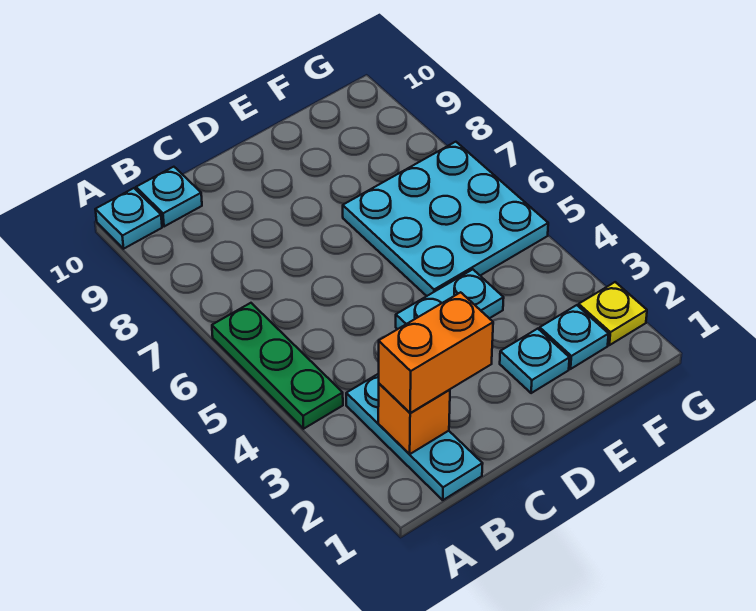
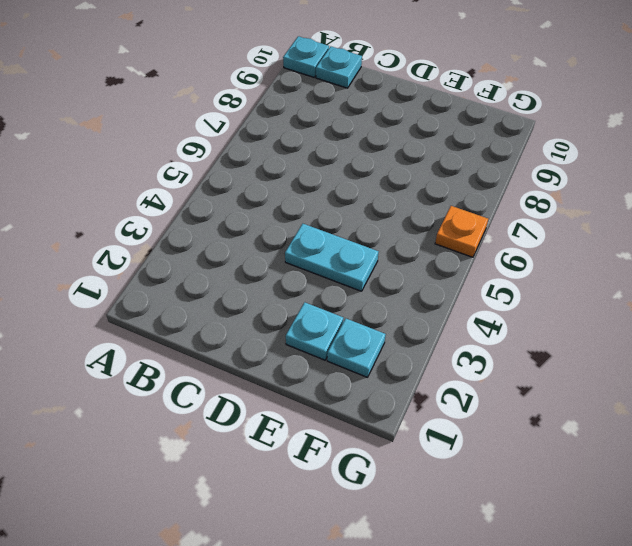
orange 1x1 plate [435,206,488,257] -> cyan 3x3 plate [343,142,548,296]
none -> green 1x3 plate [212,303,343,429]
none -> cyan 1x3 plate [346,374,483,500]

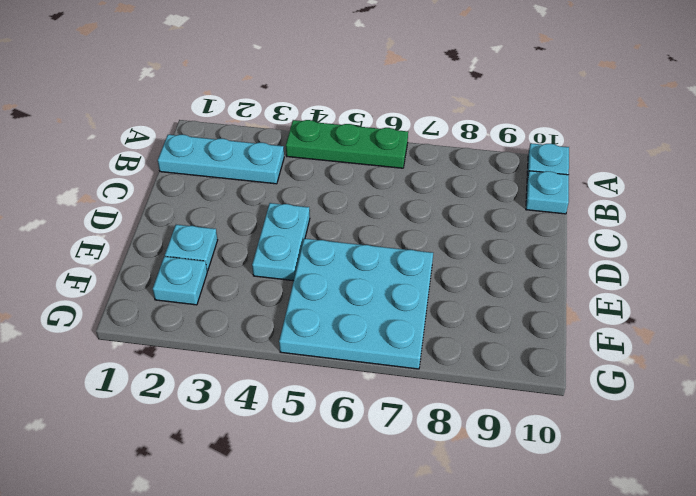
none -> yellow 1x1 plate [579,282,647,345]
none -> orange 1x1 brick [378,384,450,454]

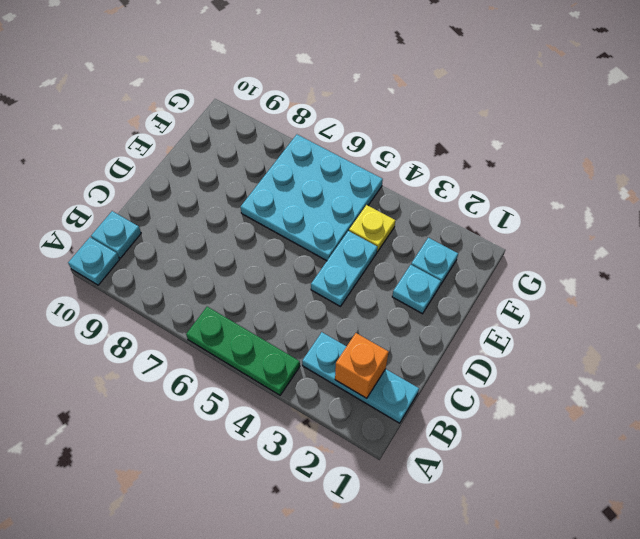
yellow 1x1 plate [349,205,395,252] -> yellow 1x1 plate moved to [579,282,647,345]
none -> orange 1x2 brick [379,292,493,413]

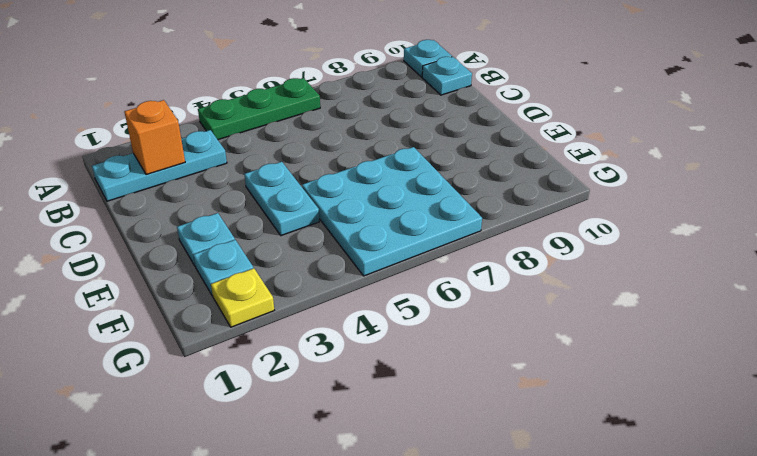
none -> orange 1x2 brick [379,292,493,413]

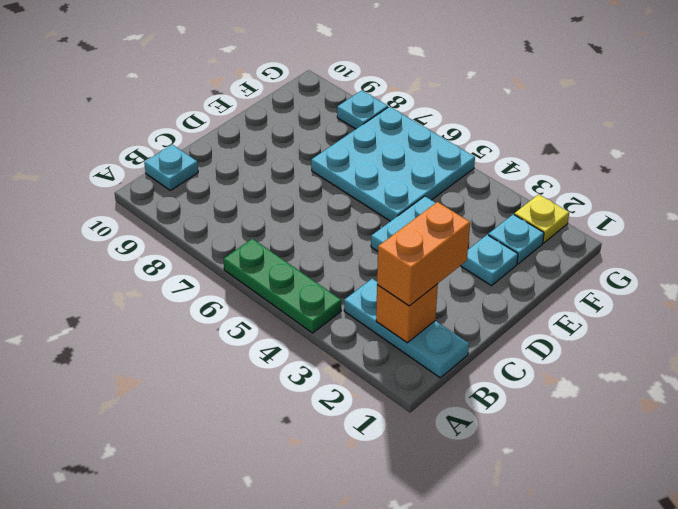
cyan 1x1 plate [337,90,388,129] -> cyan 1x1 plate moved to [95,188,162,249]

